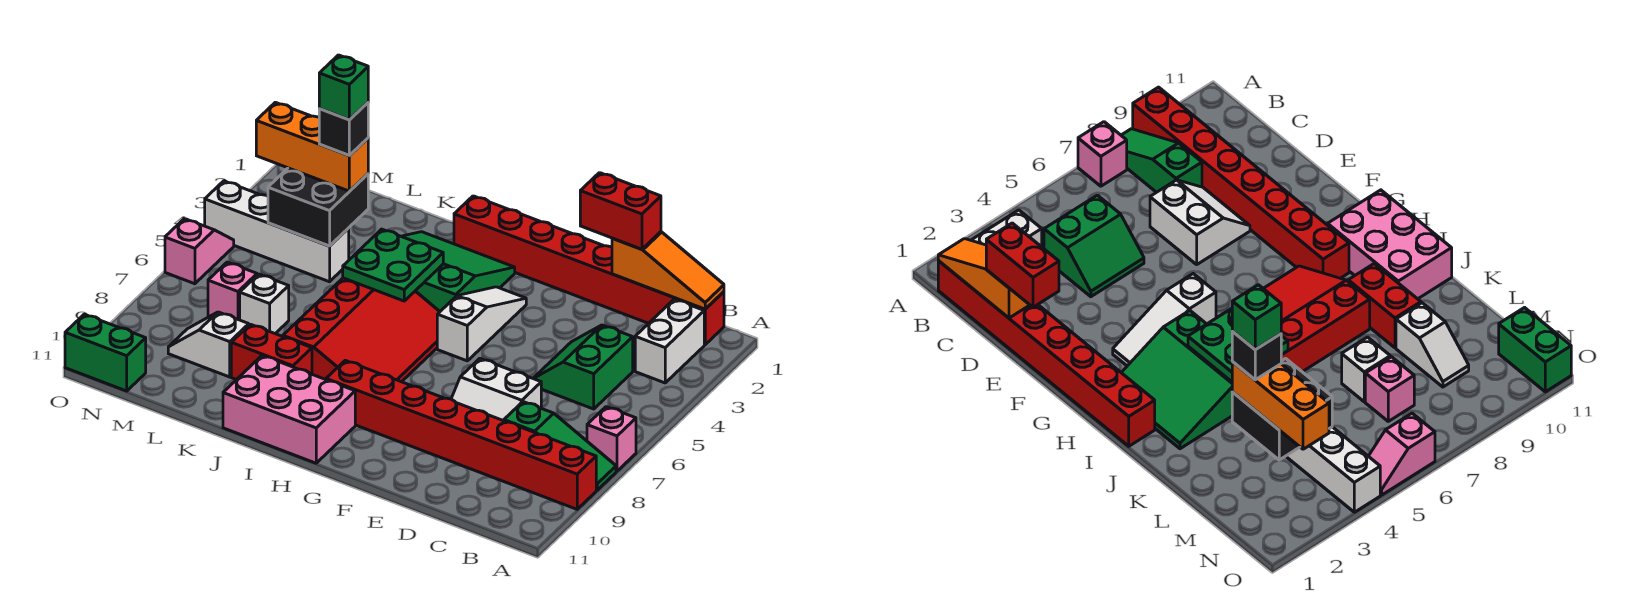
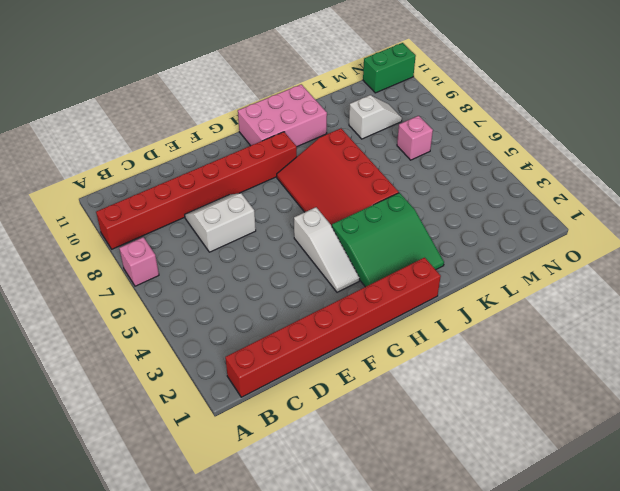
none -> green 1x3 slope [504,402,616,490]
none -> white 1x2 brick [635,299,704,383]
none -> green 2x2 slope [533,325,633,409]

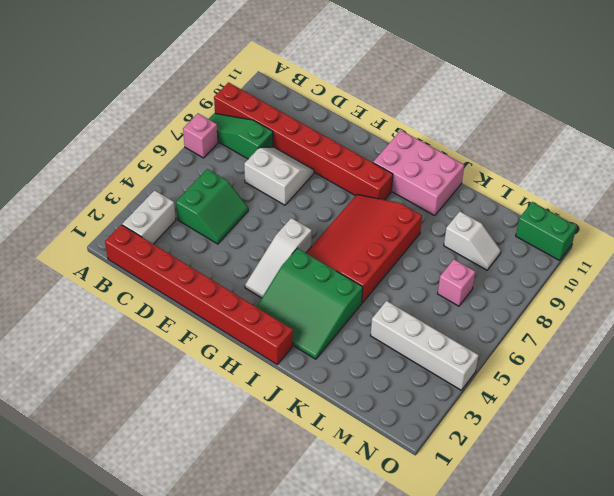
none -> red 1x2 brick [231,324,312,380]
none -> white 1x1 brick [240,274,289,334]
none -> pink 1x2 slope [165,219,234,284]

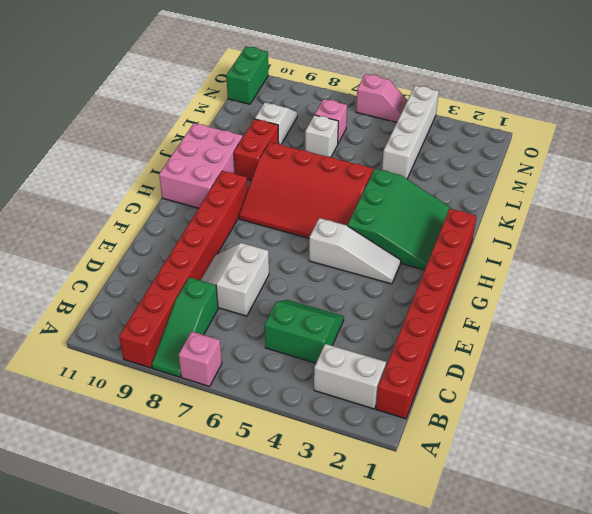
none -> orange 1x3 slope [612,232,724,309]
none -> green 2x2 plate [343,229,443,301]
none -> black 2x2 brick [268,168,368,246]

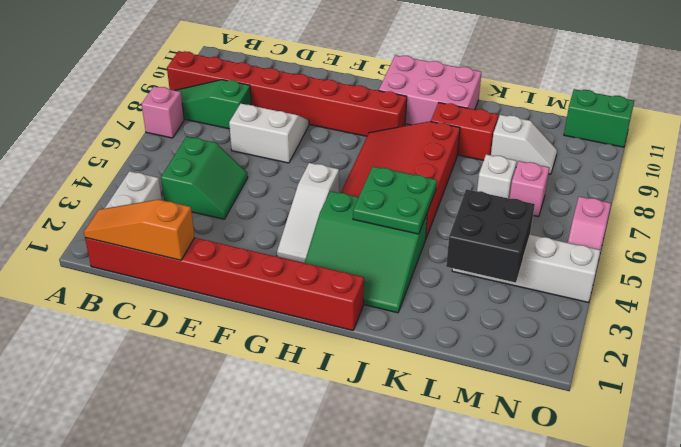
none -> red 1x2 brick [580,173,661,249]
none -> orange 1x3 brick [256,102,368,191]
none -> black 1x1 brick [319,103,368,155]

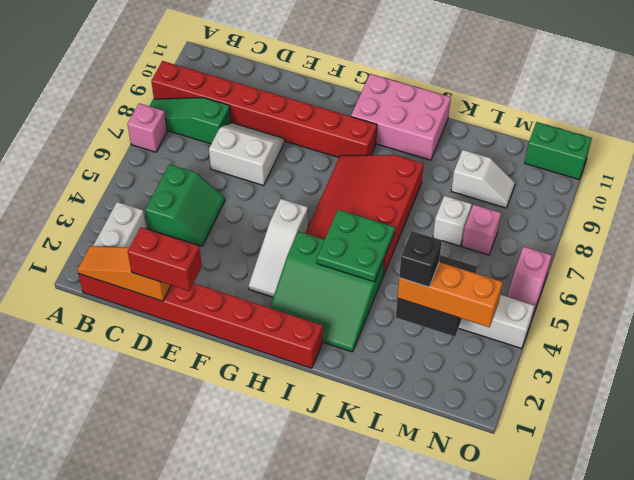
none -> red 1x2 brick [231,324,312,380]
none -> green 1x1 brick [319,55,368,120]

